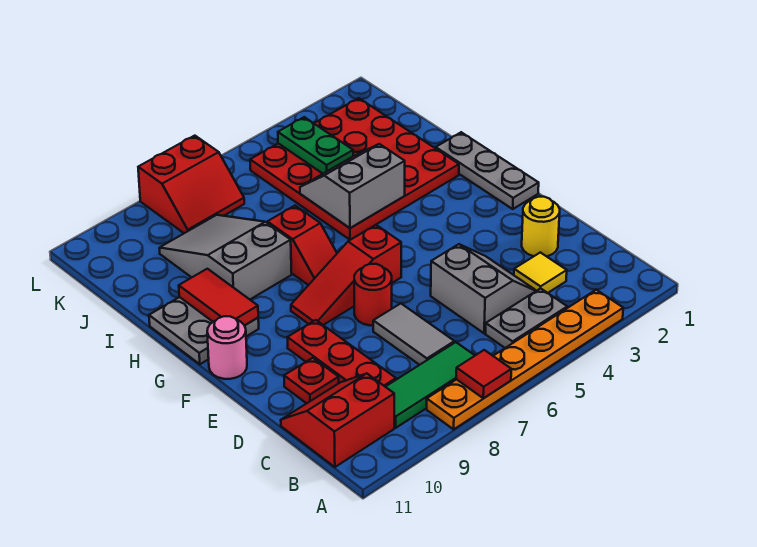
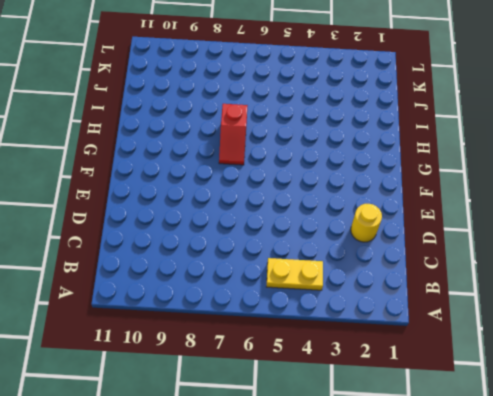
yellow 1x2 plate [267,258,323,290] -> grey 1x2 plate [486,288,567,348]
none -> orange 1x6 plate [427,290,623,429]
none -> green 1x3 tile [386,342,475,428]
none -> red 2x2 slope [281,373,394,467]

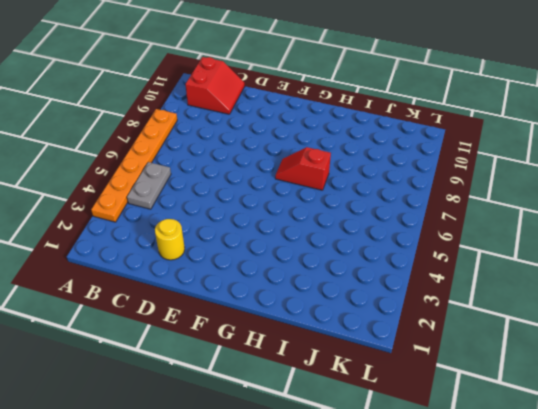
none -> green 1x3 tile [386,342,475,428]
none -> yellow 1x1 tile [514,252,567,293]
none -> grey 2x2 slope [431,244,536,333]

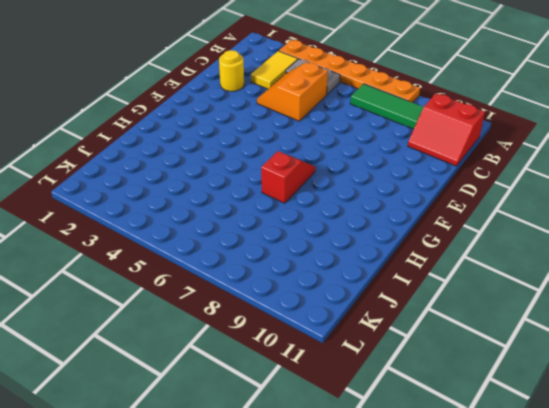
yellow 1x2 tile [251,51,298,89] -> yellow 1x1 tile [514,252,567,293]
orange 2x2 slope [257,62,328,121] -> grey 2x2 slope [431,244,536,333]
none -> grey 1x2 tile [373,304,454,365]
none -> red 1x3 plate [287,320,396,387]
none -> red 1x1 plate [284,358,339,403]

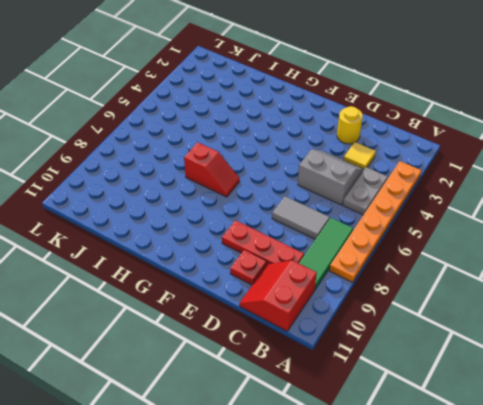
none -> red 1x1 round brick [354,264,392,326]
none -> grey 1x3 plate [436,132,539,209]
none -> red 1x3 slope [291,225,401,325]

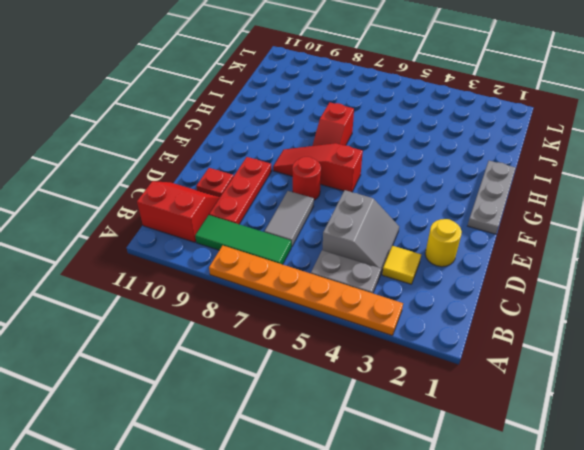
none -> pink 1x1 round brick [207,316,247,379]
none -> grey 2x2 plate [149,297,259,364]
none -> red 4x4 plate [250,98,459,240]

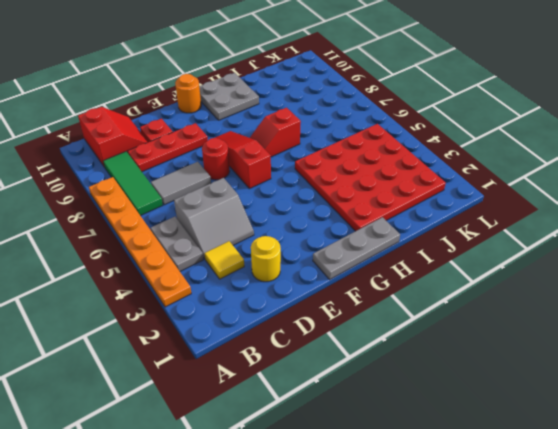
orange 1x1 round brick [175,74,201,113] -> pink 1x1 round brick [207,316,247,379]
none -> grey 2x3 slope [159,215,292,299]
none -> red 2x2 slope [138,136,244,233]
none -> red 1x1 tile [456,350,511,398]

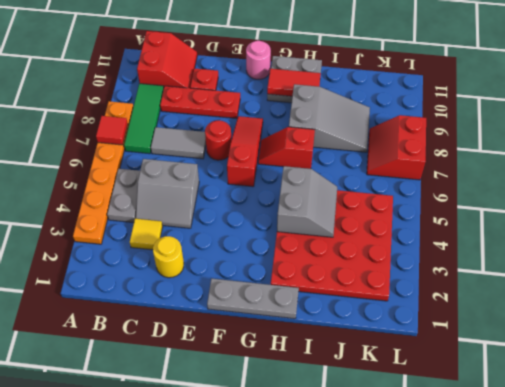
none -> green 1x2 plate [278,117,353,174]

